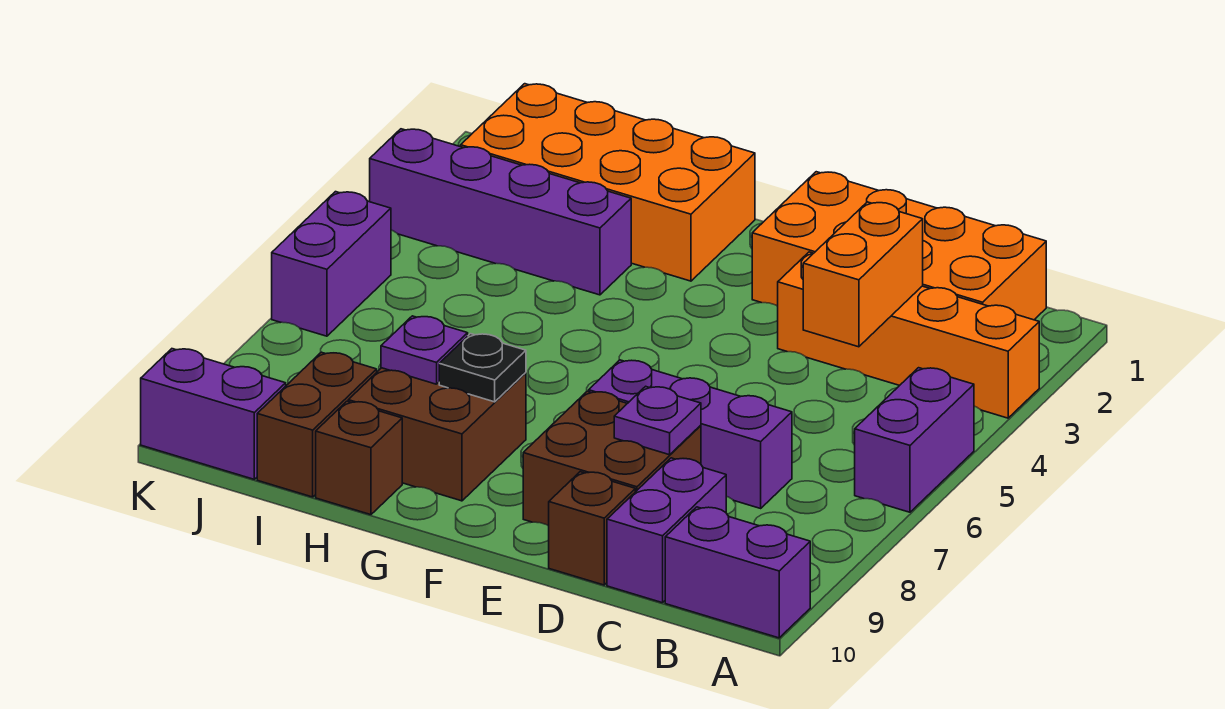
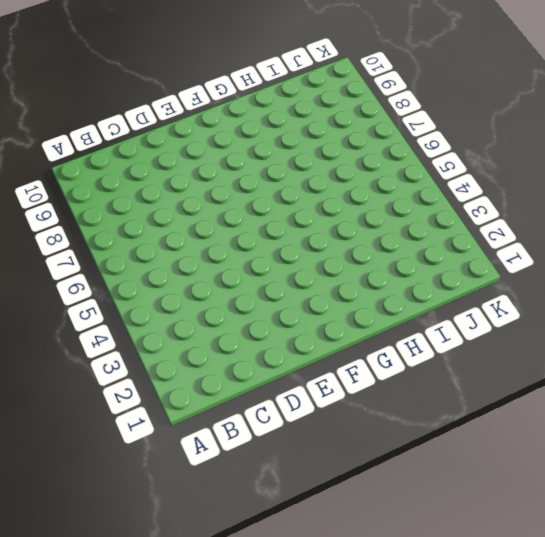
none -> orange 1x4 brick [778,252,1039,418]
none -> purple 1x2 brick [855,368,974,512]
none -> purple 1x2 brick [665,507,810,638]

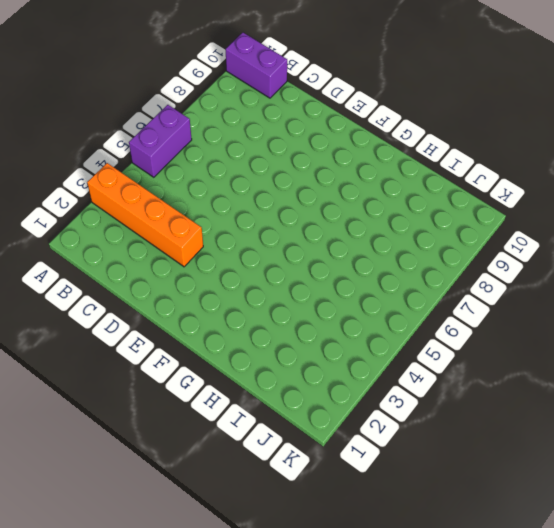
none -> orange 2x4 brick [752,172,1046,320]
none -> purple 1x3 brick [589,360,792,508]
none -> purple 1x2 brick [607,458,726,603]

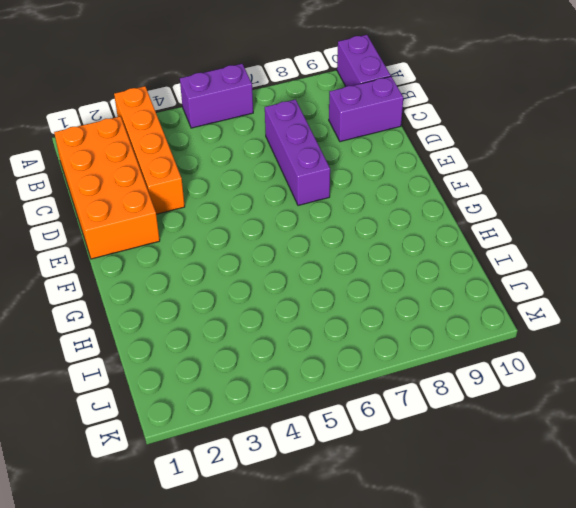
none -> brown 2x2 brick [523,391,701,526]
none -> brown 1x1 brick [549,472,635,585]
none -> orange 2x4 brick [461,84,755,281]

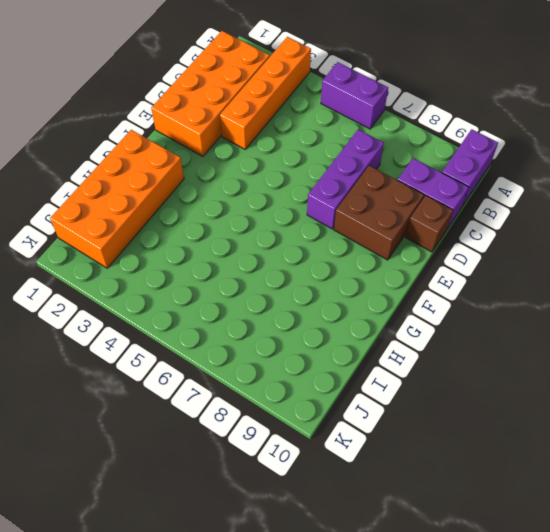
none -> brown 2x2 brick [348,368,526,501]
none -> purple 1x4 brick [370,129,631,295]
none -> brown 1x1 brick [316,401,402,515]

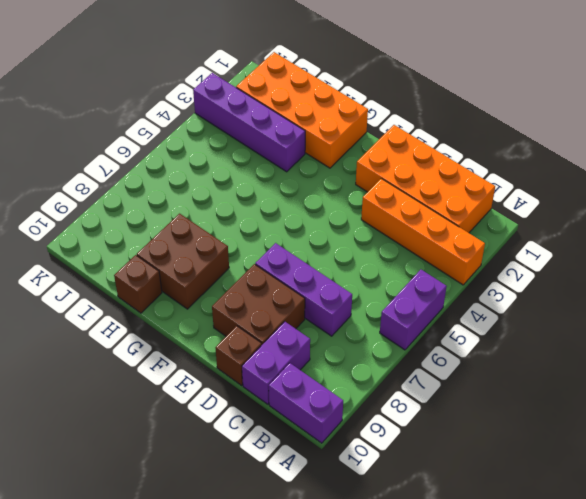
none -> brown 1x2 brick [257,352,377,497]
none -> purple 1x2 brick [141,349,286,479]
none -> purple 1x2 brick [272,192,391,336]

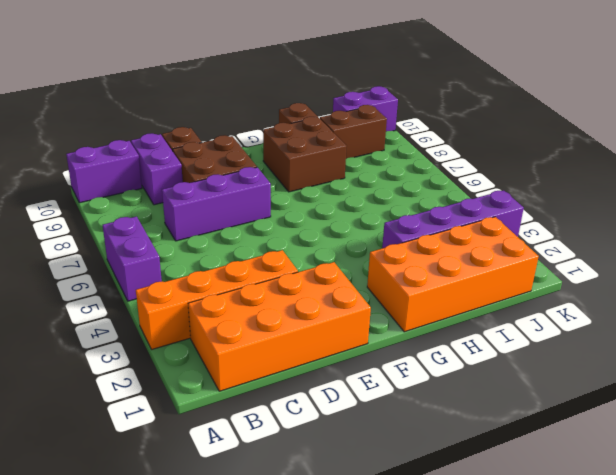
brown 1x2 brick [320,105,387,158] -> brown 1x2 brick turned to [257,352,377,497]
none -> purple 1x2 brick [272,192,391,336]
none -> orange 1x2 brick [803,202,923,347]
none -> purple 1x1 plate [614,386,701,455]

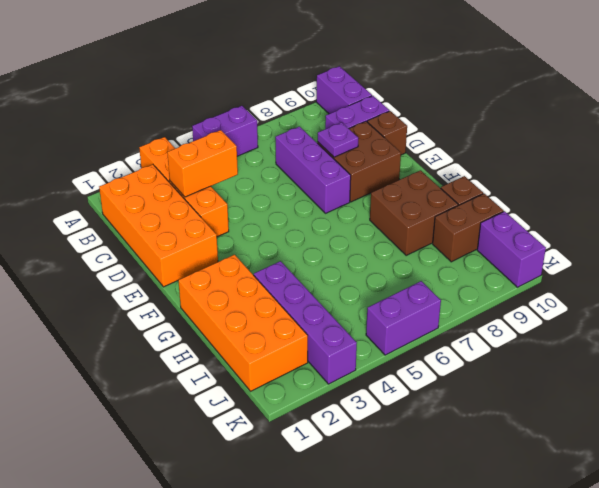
none -> black 1x1 plate [439,334,526,402]
none -> purple 1x1 plate [381,316,468,384]

